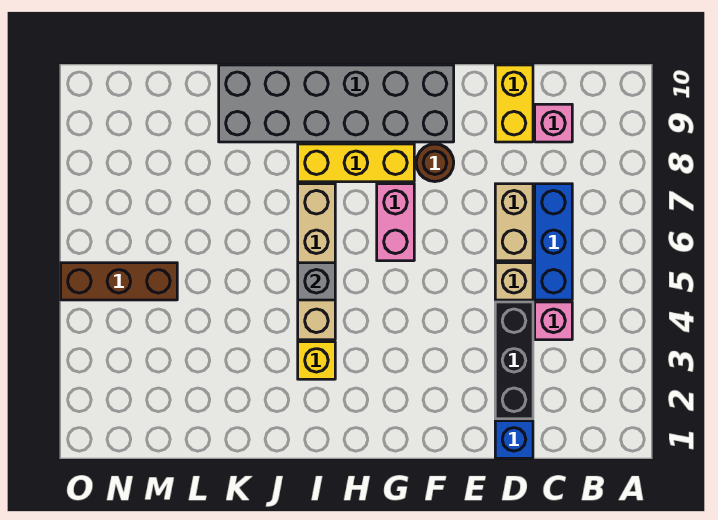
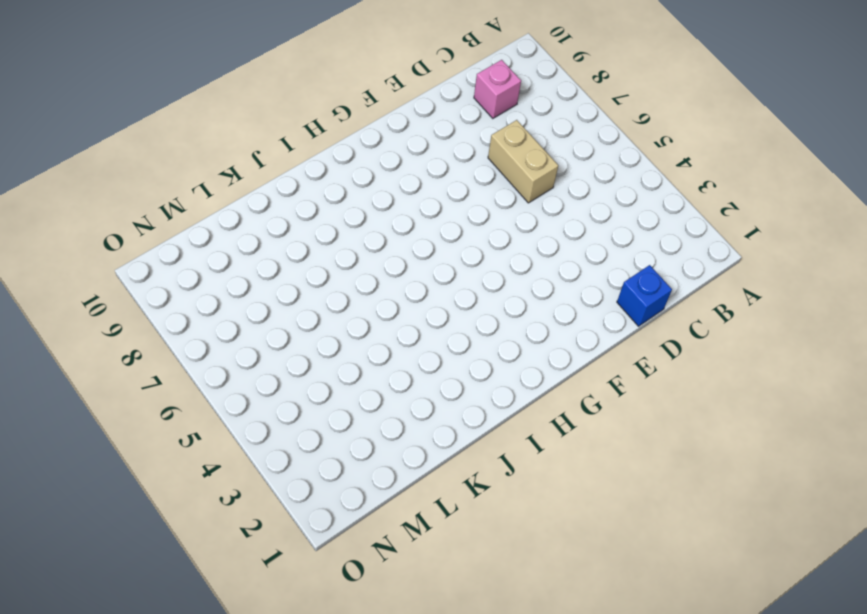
none -> pink 1x1 brick [535,302,572,340]
none -> blue 1x3 brick [535,184,572,300]
none -> black 1x3 brick [495,302,533,419]

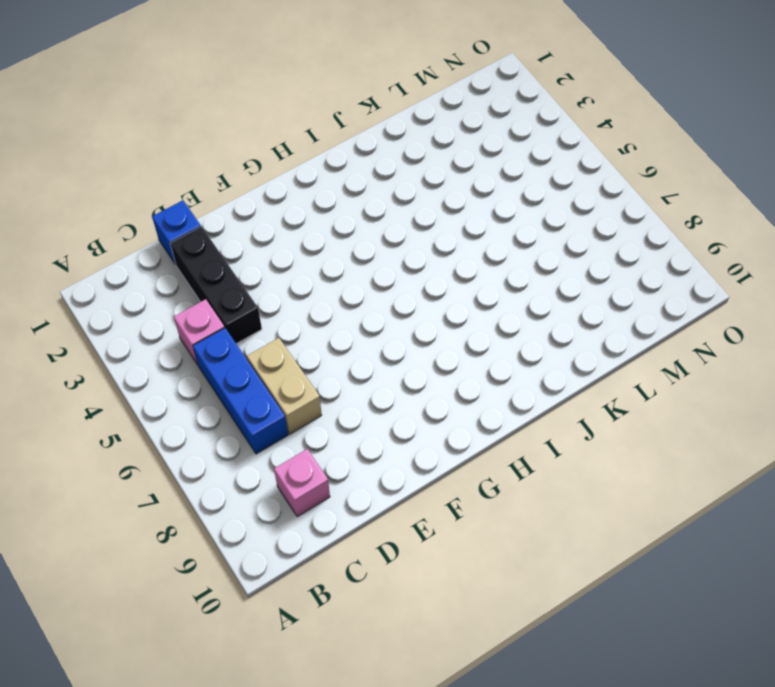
none -> tan 1x1 brick [495,263,533,300]
none -> yellow 1x2 brick [495,65,533,142]
none -> brown 1x1 round brick [416,144,454,182]

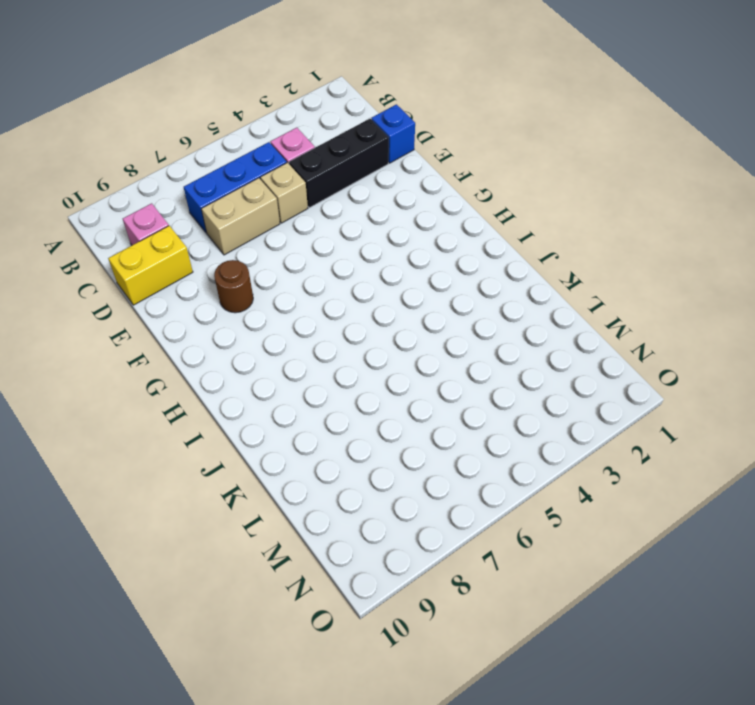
none -> grey 2x6 brick [219,65,454,142]
none -> pink 1x2 brick [377,184,414,261]
none -> yellow 1x3 brick [298,144,414,182]

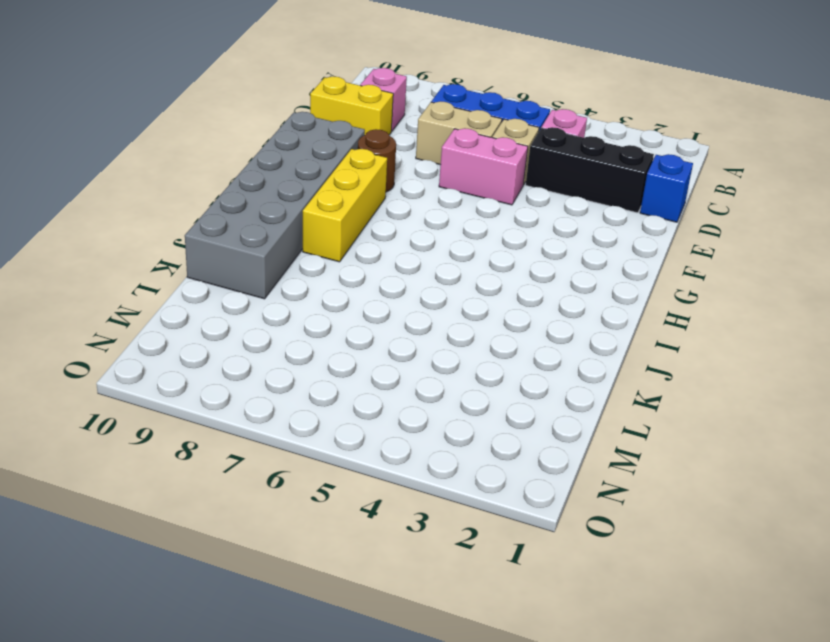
pink 1x2 brick [439,128,528,205] -> pink 1x2 brick moved to [377,184,414,261]
none -> yellow 1x1 brick [298,342,335,379]
none -> tan 1x4 brick [298,184,335,340]
none -> brown 1x3 brick [61,263,177,300]

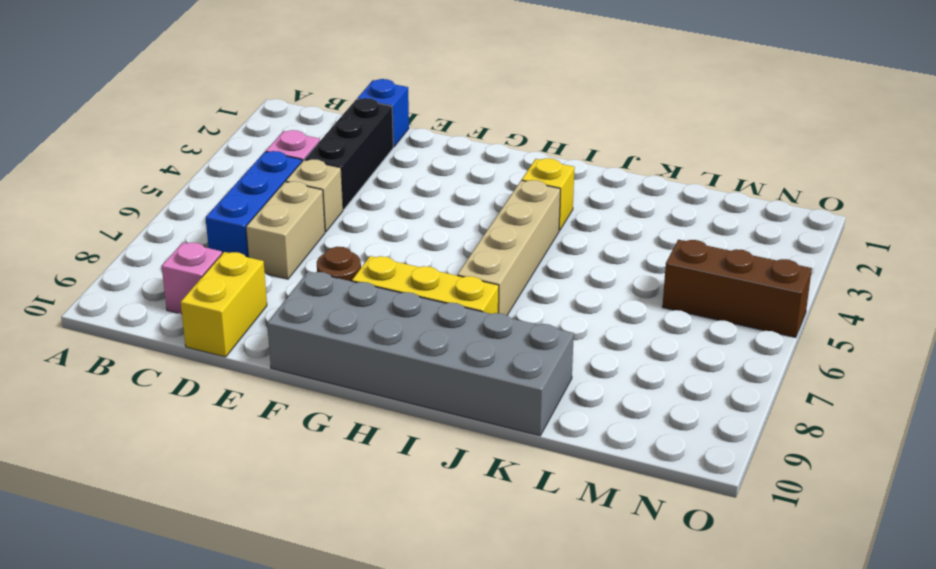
none -> pink 1x2 brick [377,184,414,261]
none -> grey 1x1 brick [298,263,335,300]

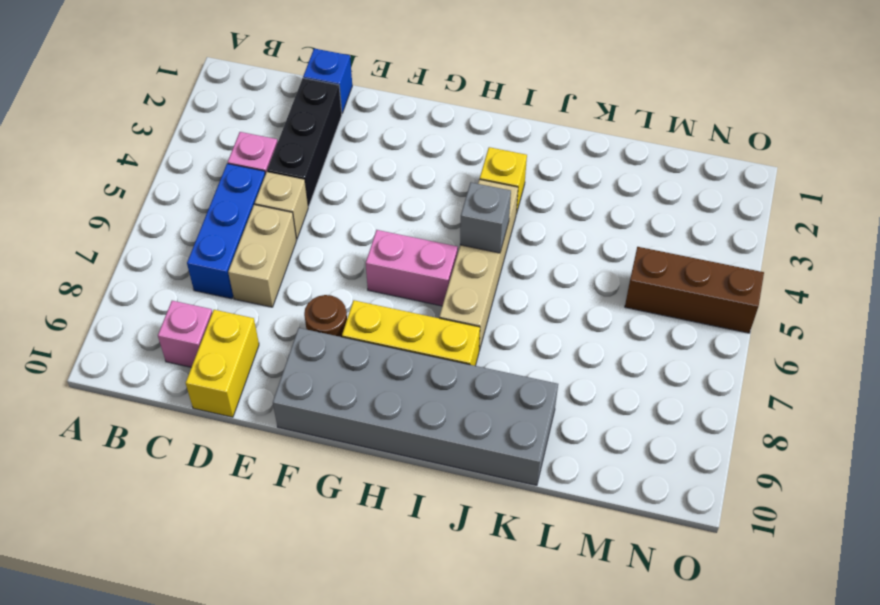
pink 1x2 brick [366,230,458,306] -> pink 1x2 brick turned to [377,184,414,261]

